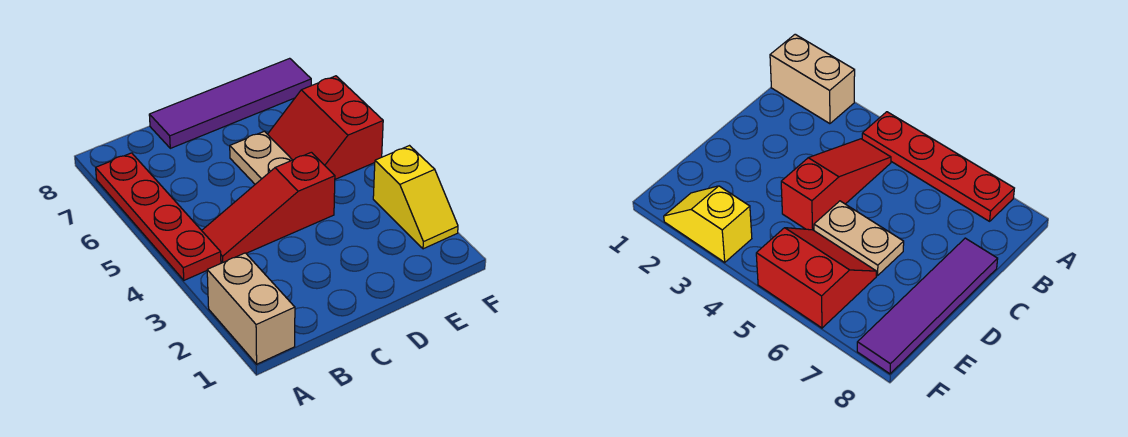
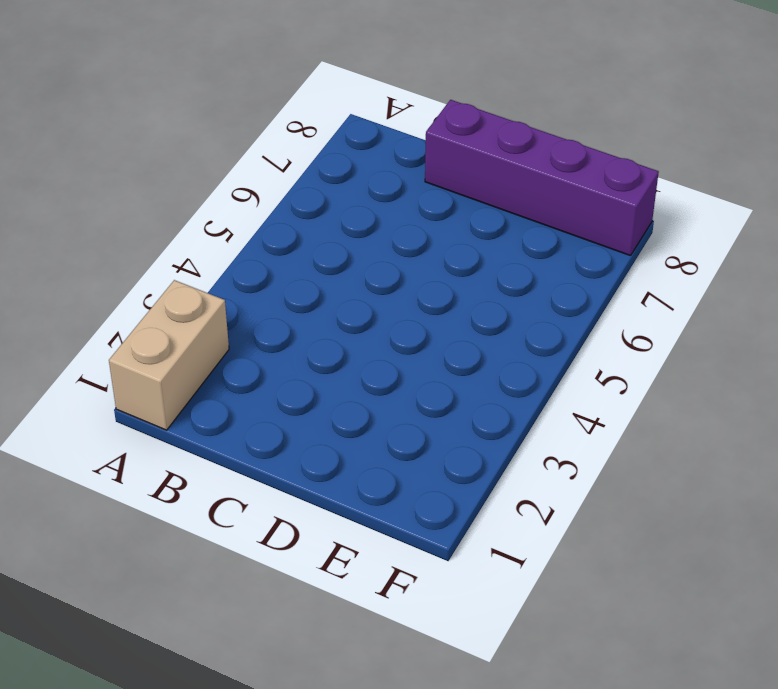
purple 1x4 brick [425,100,659,256] -> purple 1x4 tile [149,58,311,148]
none -> red 1x4 plate [96,153,221,280]
none -> red 1x3 slope [202,152,335,263]

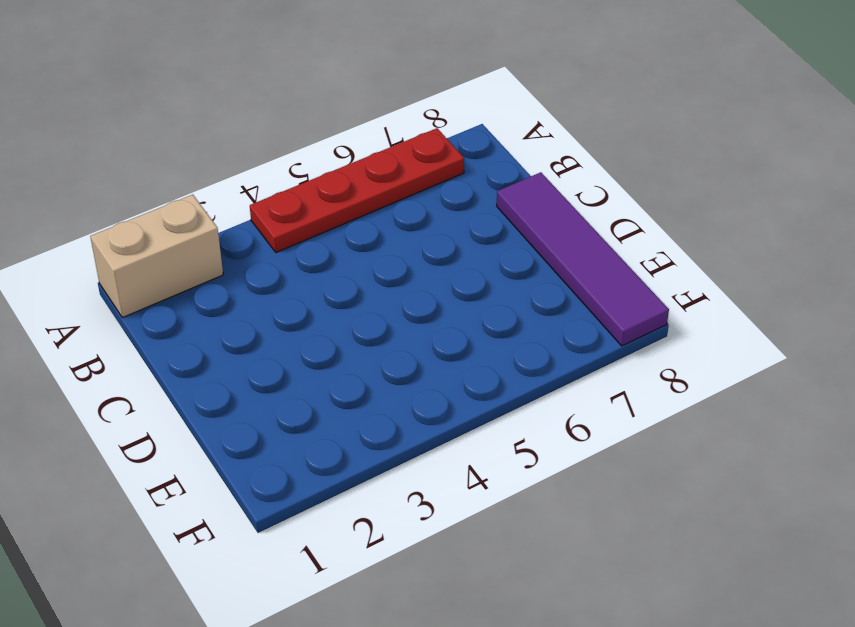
none -> red 1x3 slope [202,152,335,263]
none -> tan 1x2 plate [230,131,292,184]

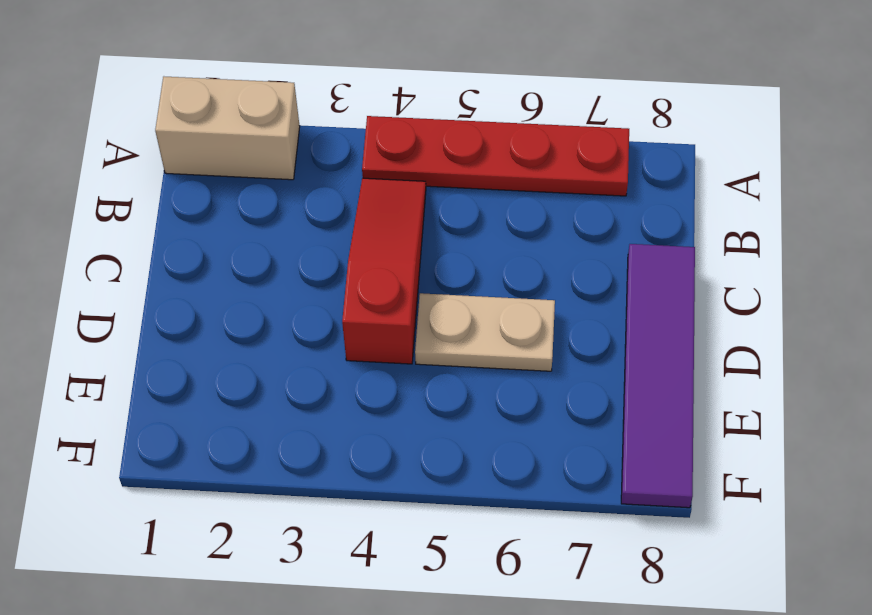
none -> red 2x2 slope [268,76,383,179]
none -> yellow 1x2 slope [373,146,458,249]

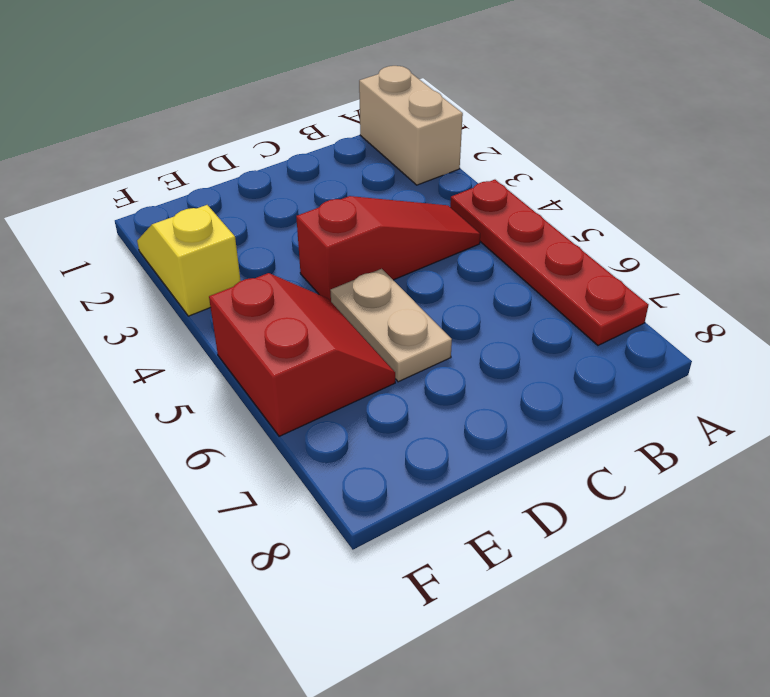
none -> purple 1x4 tile [149,58,311,148]

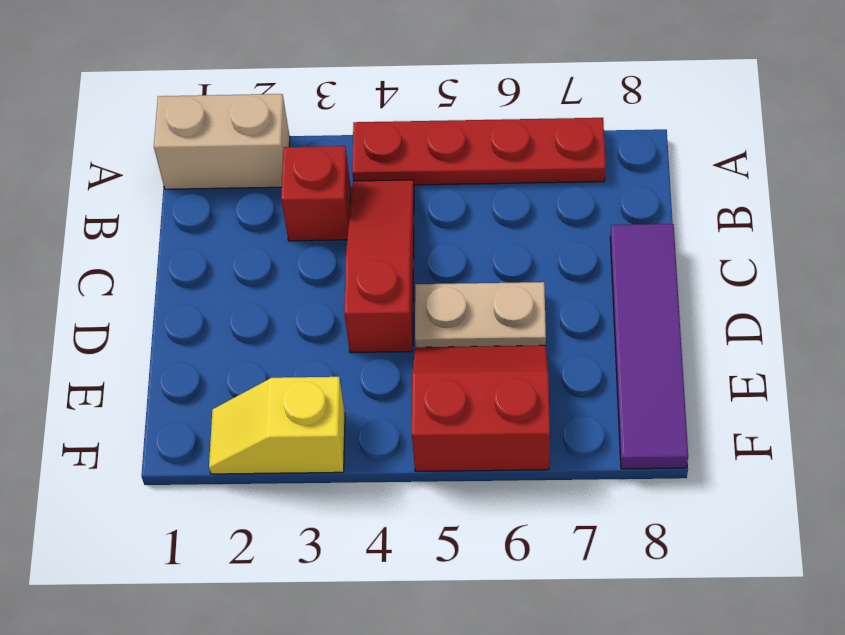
red 1x1 brick [281,146,351,241] -> none

